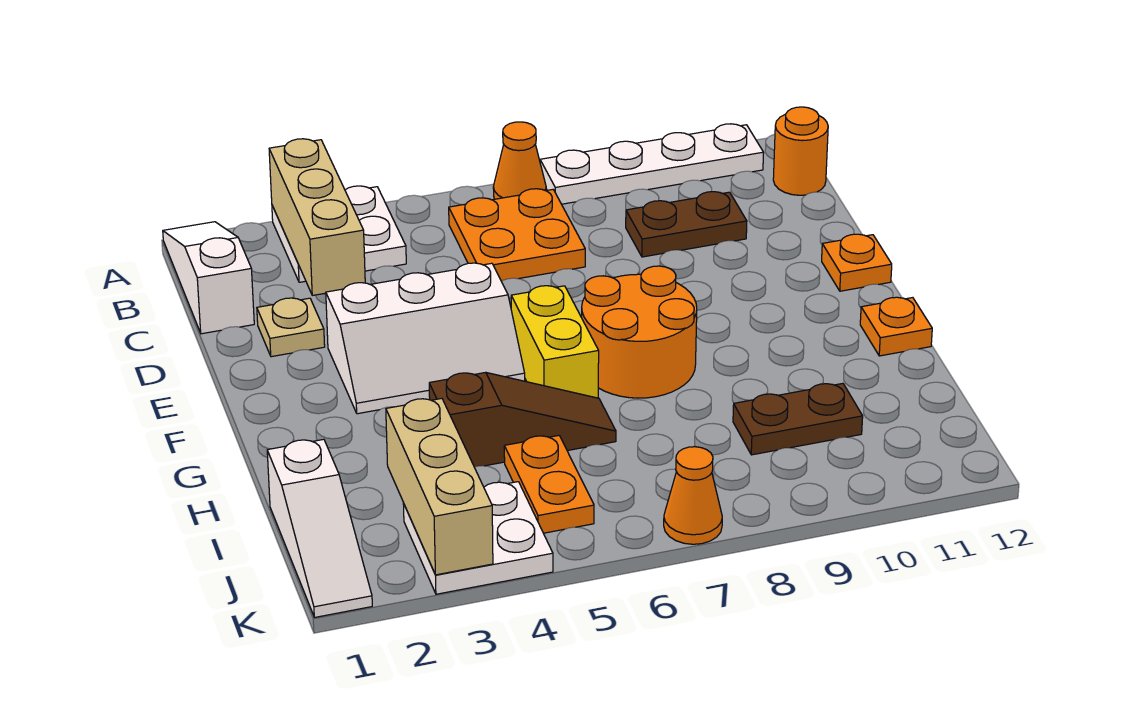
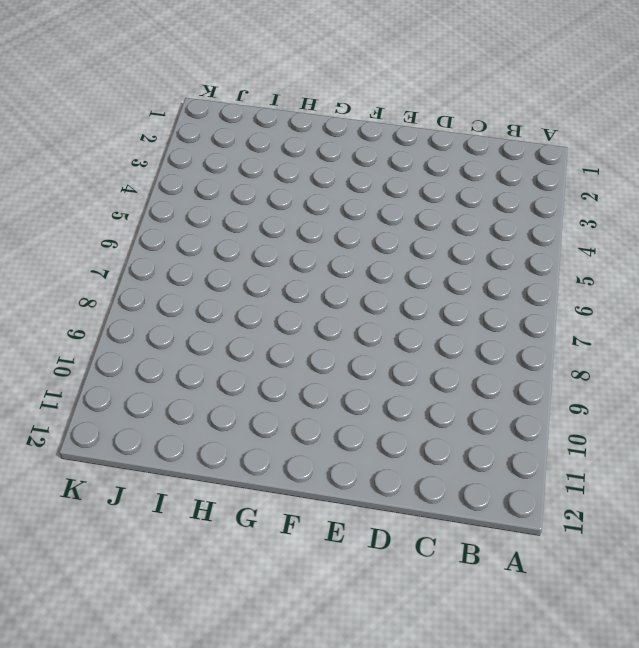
none -> white 1x3 slope [163,222,254,334]
none -> white 2x2 plate [272,186,406,282]
none -> orange 1x1 cone [493,122,546,199]

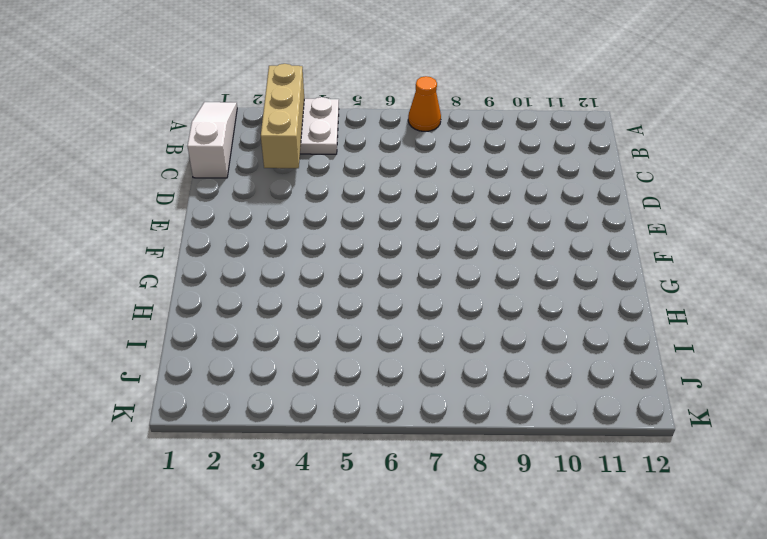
none -> white 1x4 plate [540,124,764,204]
none -> orange 2x2 plate [449,189,585,281]
none -> orange 1x1 round brick [773,107,828,195]

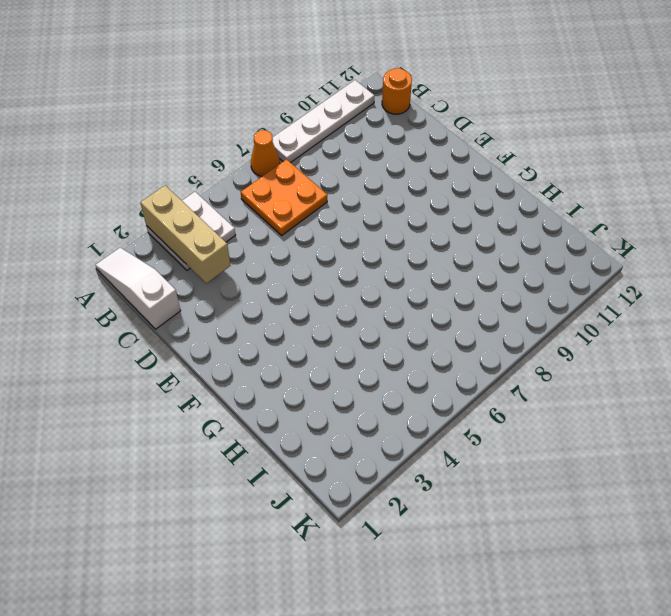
none -> brown 1x2 plate [626,192,747,257]
none -> tan 1x1 plate [257,298,325,357]
none -> white 2x3 slope [326,263,525,414]

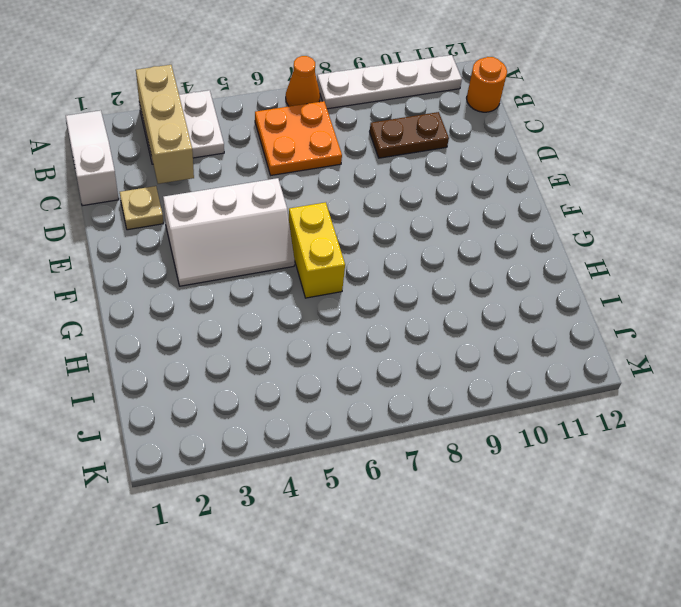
none -> orange 1x1 plate [822,234,892,291]
none -> orange 2x2 round brick [582,266,697,398]
none -> orange 1x1 plate [860,297,932,356]

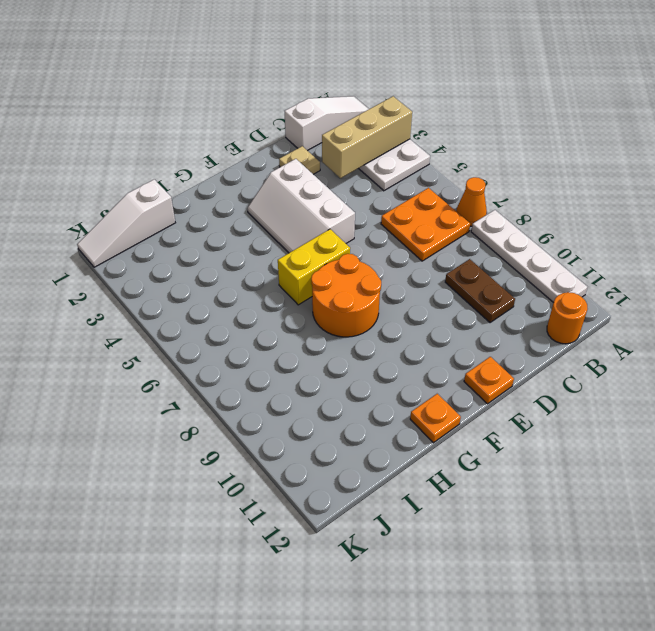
none -> brown 1x3 slope [429,372,616,467]
none -> orange 1x2 plate [504,436,594,533]
none -> brown 1x2 plate [733,383,863,455]

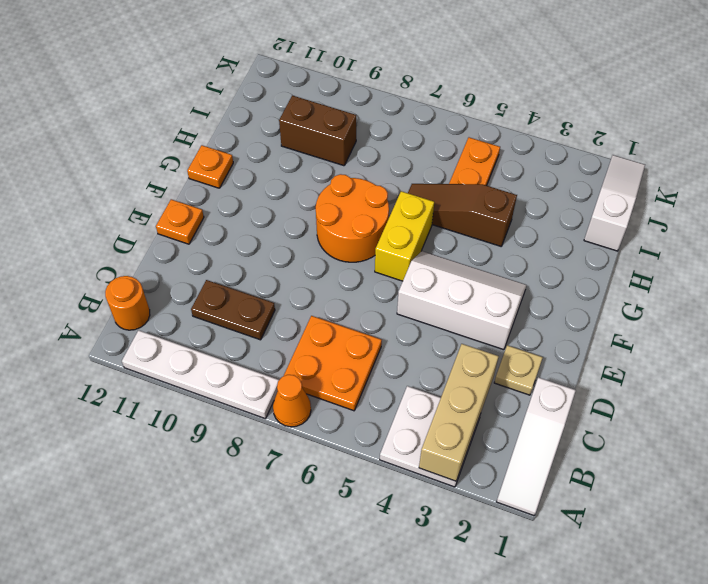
brown 1x2 brick [279,96,356,166] -> brown 1x2 plate [733,383,863,455]
none -> white 2x2 plate [403,482,553,594]
none -> orange 1x1 cone [664,447,722,544]
none -> tan 1x3 brick [386,398,493,575]

